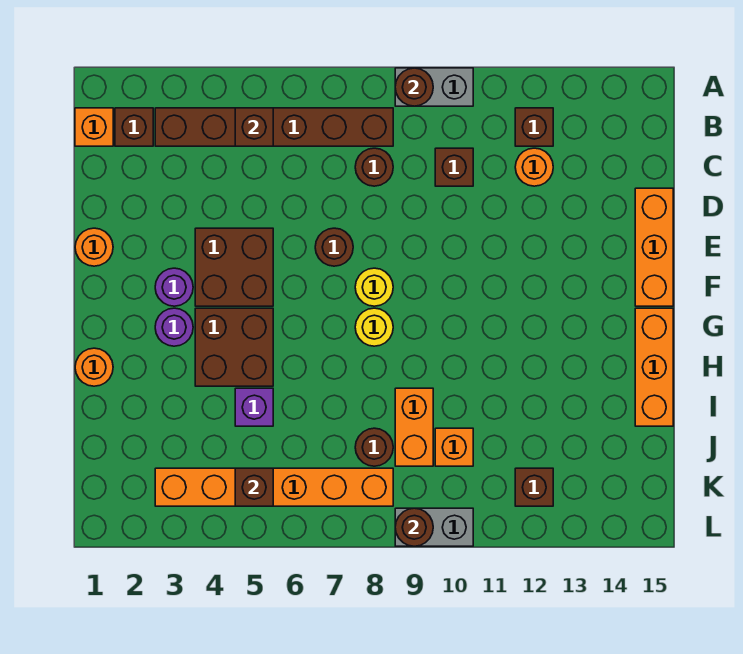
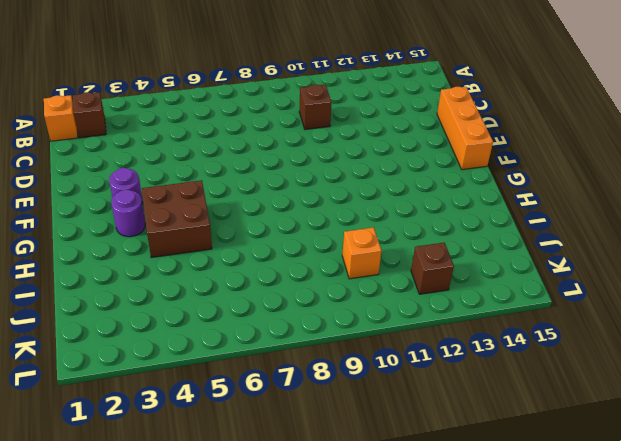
none -> grey 1x2 brick [395,68,473,106]
none -> brown 1x6 brick [155,108,393,146]
none -> brown 1x1 brick [515,108,553,146]
none -> brown 1x1 round brick [355,148,393,186]

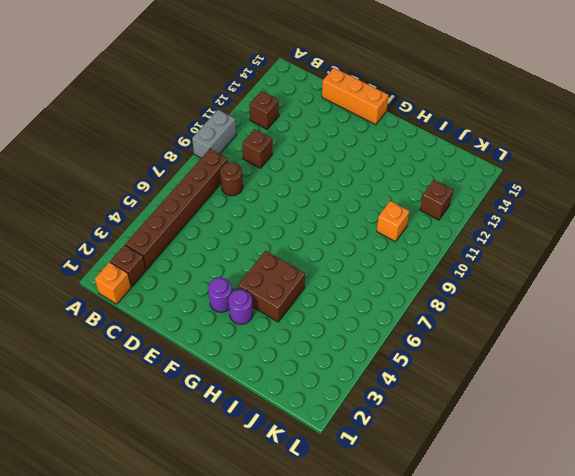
none -> orange 1x1 round brick [515,148,553,186]
none -> orange 1x1 round brick [75,228,113,266]
none -> brown 2x2 brick [195,228,273,306]
none -> brown 1x1 round brick [315,228,353,266]

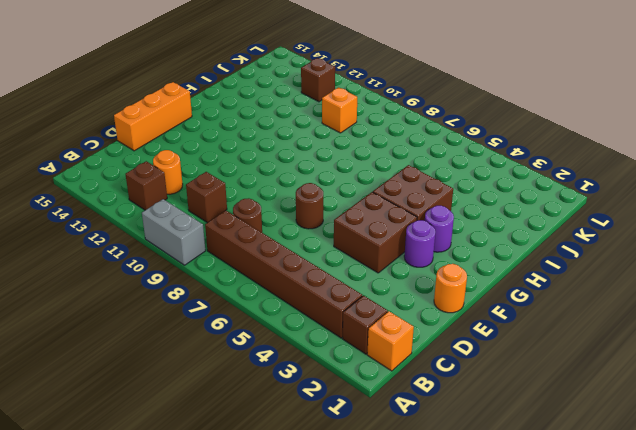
none -> yellow 1x1 round brick [355,268,393,306]
none -> yellow 1x1 round brick [355,308,393,346]
none -> orange 1x3 brick [635,308,673,426]
none -> orange 1x1 round brick [75,348,113,386]

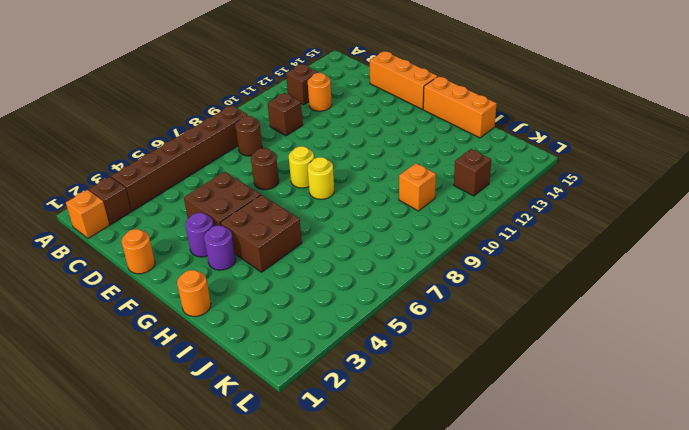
none -> grey 1x2 brick [395,68,473,106]
none -> purple 1x1 brick [235,388,273,426]
none -> orange 1x2 brick [395,388,433,466]
none -> brown 1x1 round brick [355,428,393,466]

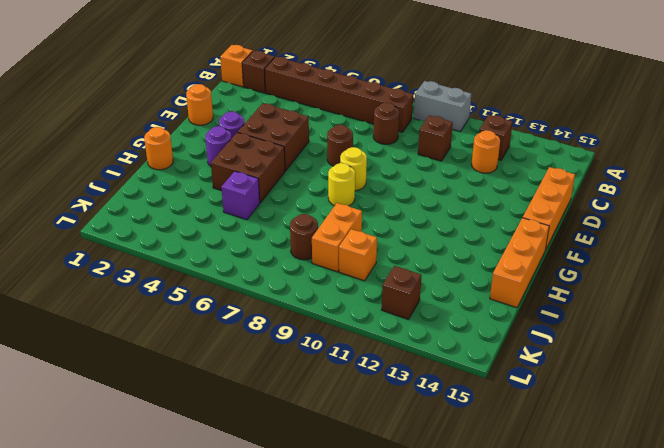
none -> orange 1x6 brick [155,468,393,506]
none -> grey 1x2 brick [395,508,473,546]
none -> brown 1x1 round brick [395,68,433,106]
none -> brown 1x1 brick [235,108,273,146]

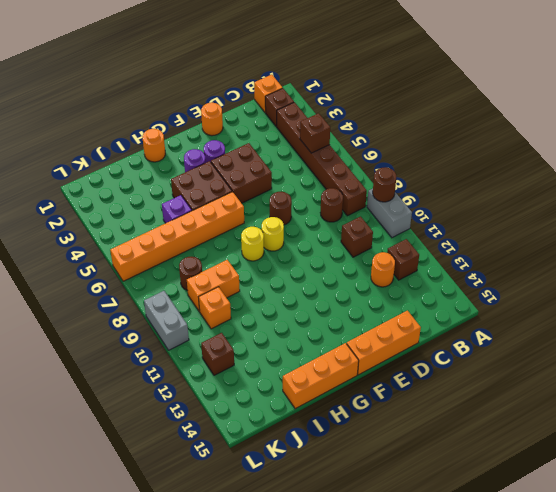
orange 1x6 brick [110,192,244,281] -> orange 1x6 brick turned to [155,468,393,506]
none -> brown 1x1 brick [235,468,273,506]
none -> brown 1x1 round brick [395,508,433,546]

